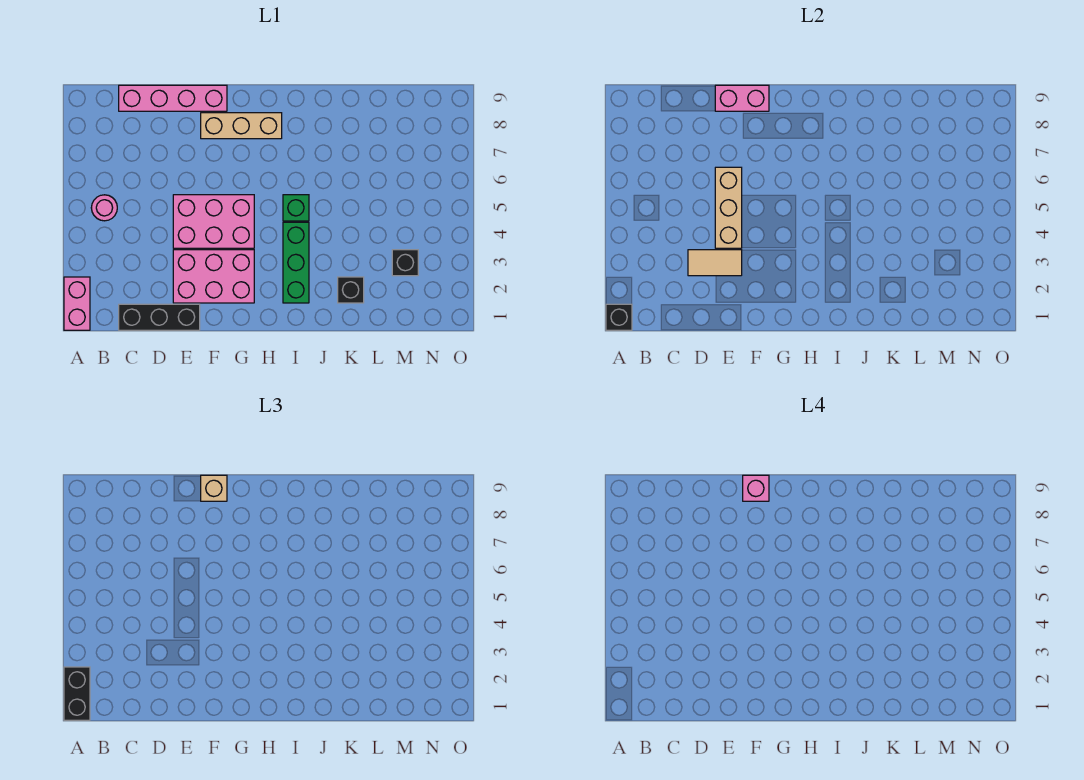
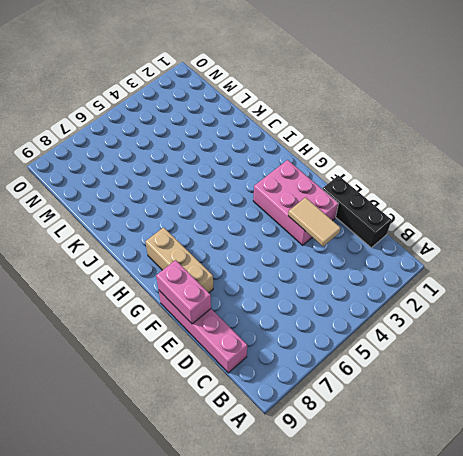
none -> pink 1x2 brick [64,277,90,330]
none -> pink 1x1 round brick [91,195,117,221]
none -> pink 2x3 brick [173,195,254,248]

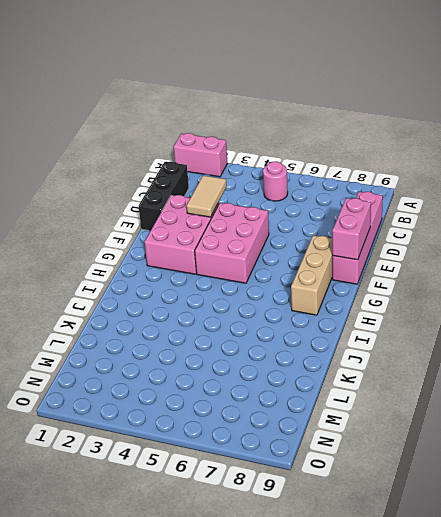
none -> green 1x3 brick [283,222,309,303]
none -> green 1x1 brick [283,195,309,221]
none -> black 1x1 brick [338,277,364,303]

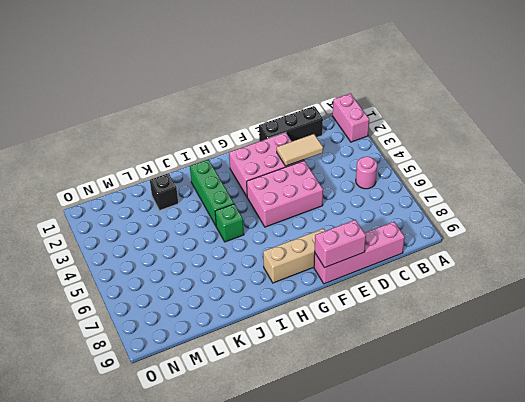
none -> black 1x1 brick [392,250,418,276]
none -> black 1x1 brick [606,304,632,330]
none -> tan 1x3 brick [715,167,742,248]

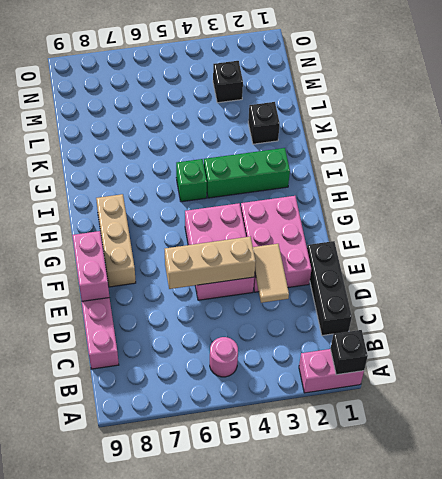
none -> black 1x2 brick [64,667,90,720]
none -> tan 1x1 brick [201,475,227,501]
none -> pink 1x1 brick [743,475,769,501]

